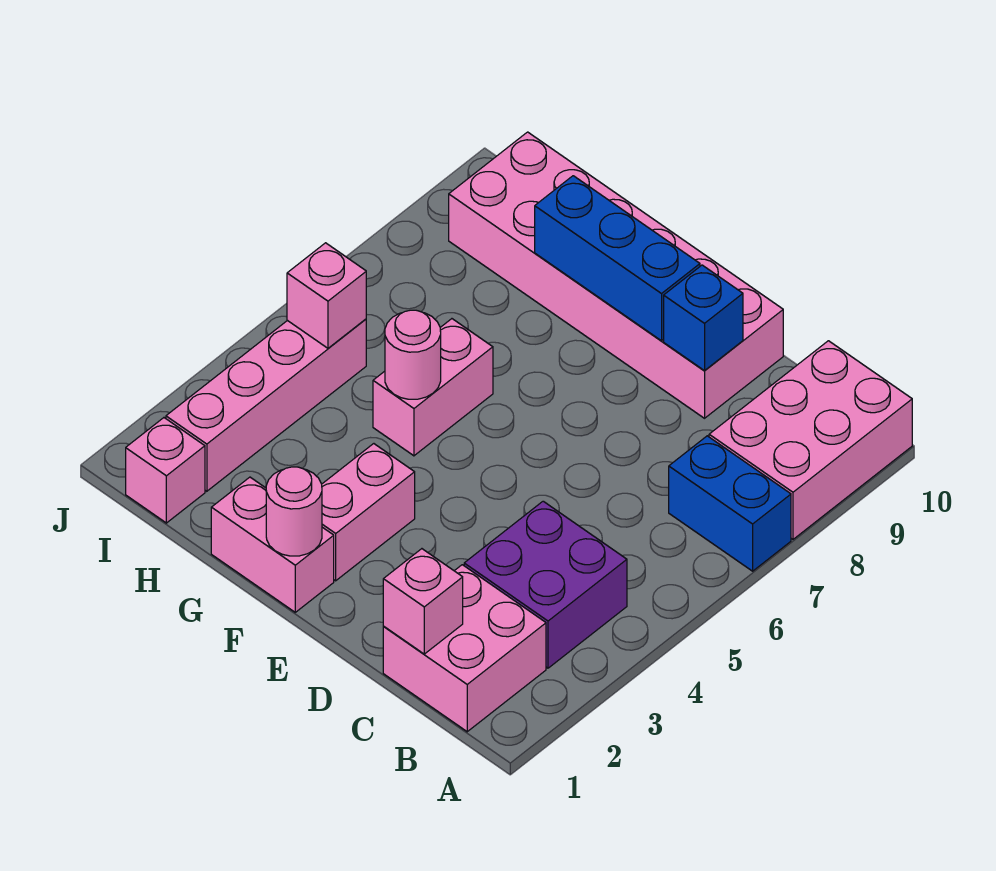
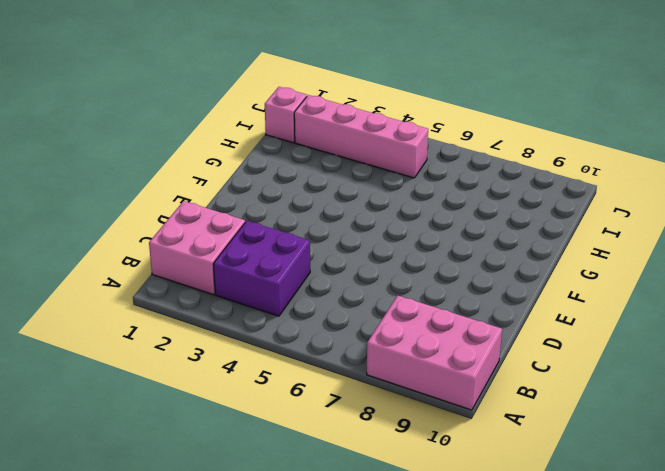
none -> blue 1x2 brick [669,436,791,571]
none -> pink 2x6 brick [449,132,783,418]
none -> pink 1x2 brick [211,477,334,612]

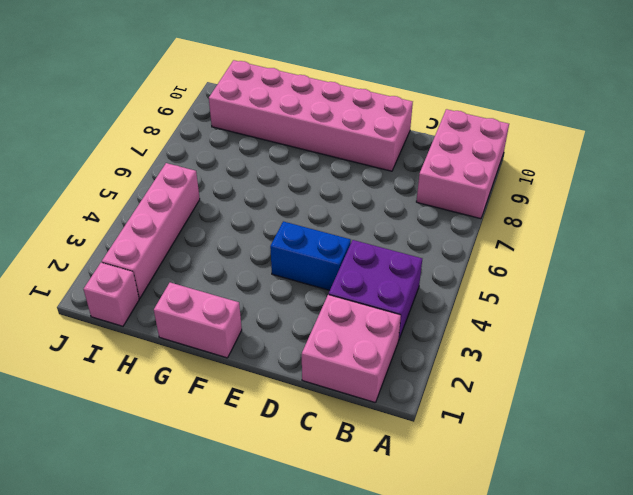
blue 1x2 brick [270,221,351,290] -> blue 1x2 brick moved to [669,436,791,571]
none -> pink 1x2 brick [322,444,415,581]
none -> pink 1x2 brick [373,319,493,456]
none -> pink 1x1 brick [383,549,463,654]

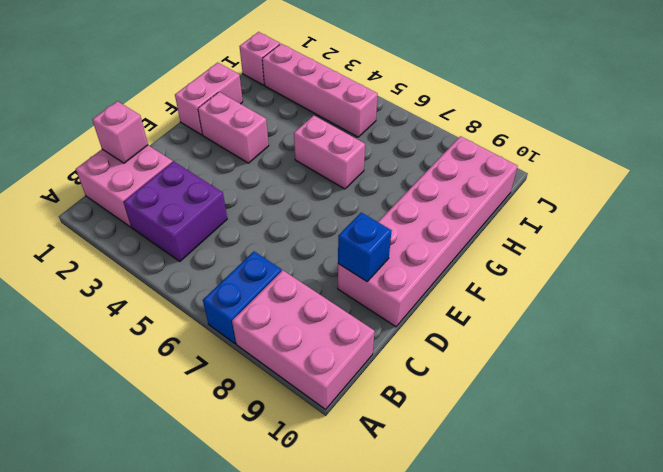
none -> blue 1x3 brick [535,176,700,341]
none -> pink 1x1 round brick [266,467,322,556]
none -> pink 1x1 round brick [385,310,441,399]

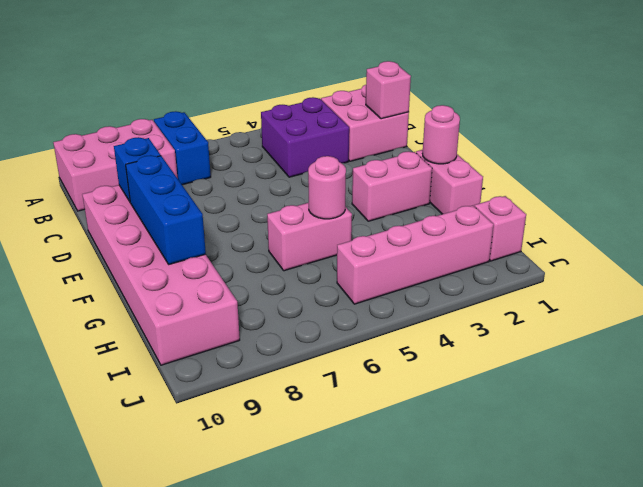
none -> pink 1x1 brick [287,243,366,348]

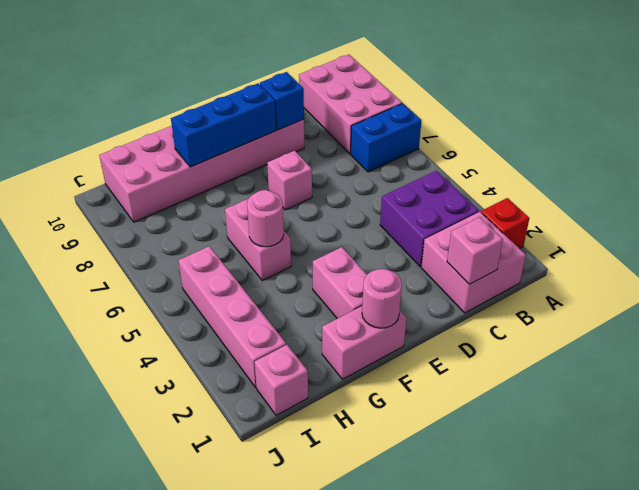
red 1x1 brick [481,198,529,249] -> none
pink 1x1 brick [267,151,312,210] -> pink 1x1 brick moved to [287,243,366,348]

